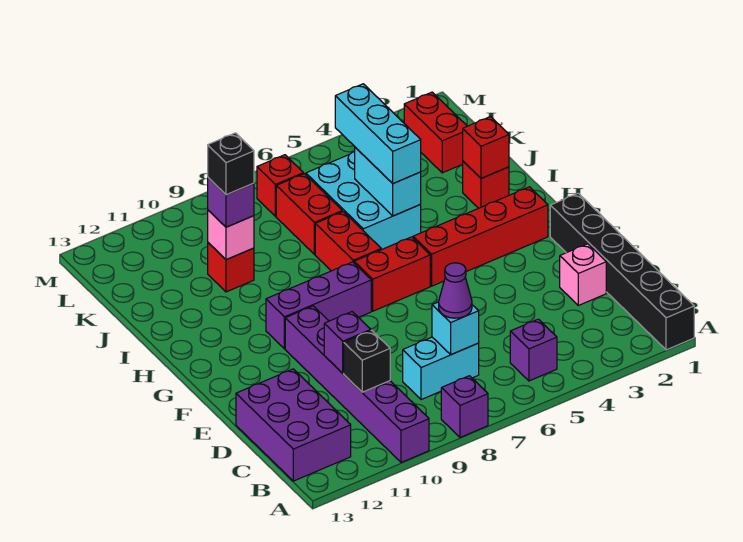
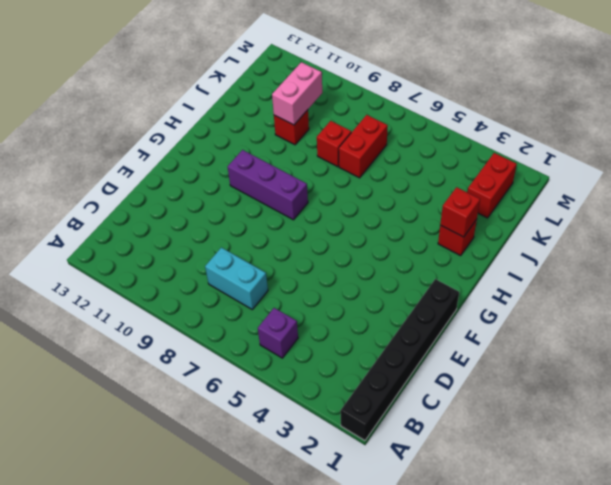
red 1x1 brick [317,121,351,167] -> red 1x1 brick moved to [257,155,304,217]
pink 1x2 brick [272,62,322,125] -> pink 1x1 brick [208,210,254,260]
none -> purple 1x1 brick [441,376,488,437]
none -> purple 1x6 brick [285,306,429,463]
none -> purple 2x3 brick [236,369,351,481]

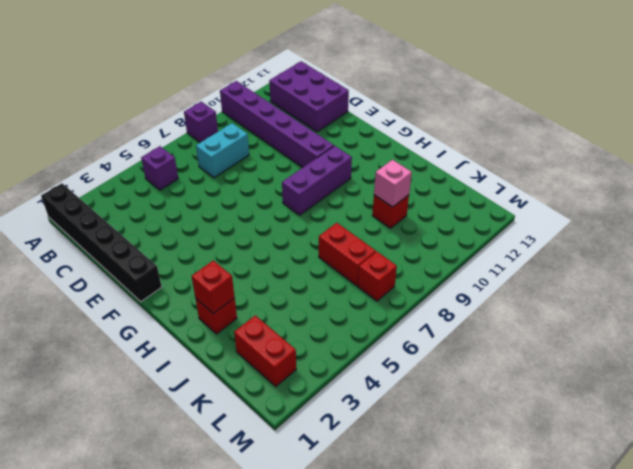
none -> pink 1x1 brick [560,244,606,305]
none -> red 1x4 brick [413,187,548,286]
none -> red 1x2 brick [354,237,430,311]

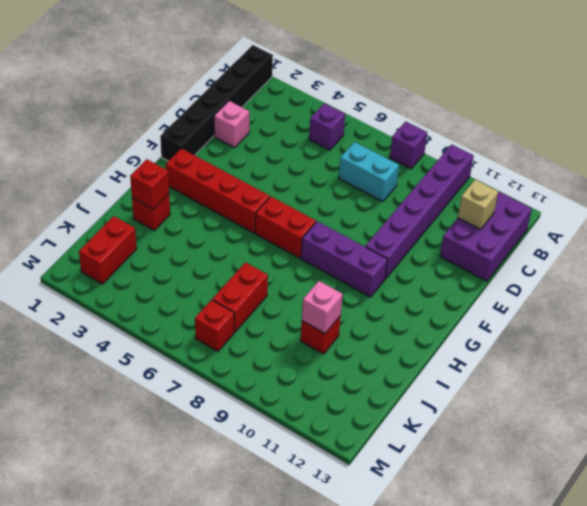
tan 1x1 brick [458,180,498,229] -> none
none -> red 1x2 brick [315,212,381,271]
none -> cyan 2x3 brick [306,152,421,250]
none -> cyan 1x1 brick [432,302,479,355]

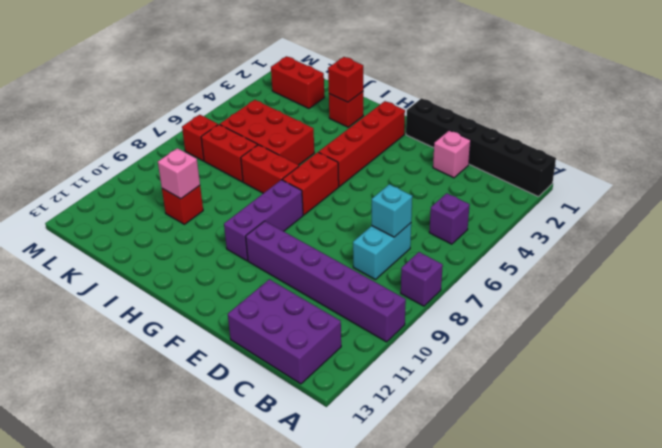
red 2x3 brick [220,100,314,165] -> cyan 2x3 brick [306,152,421,250]
none -> black 1x1 brick [344,330,390,392]
none -> purple 1x1 brick [324,312,371,373]
none -> cyan 1x2 brick [355,147,421,216]

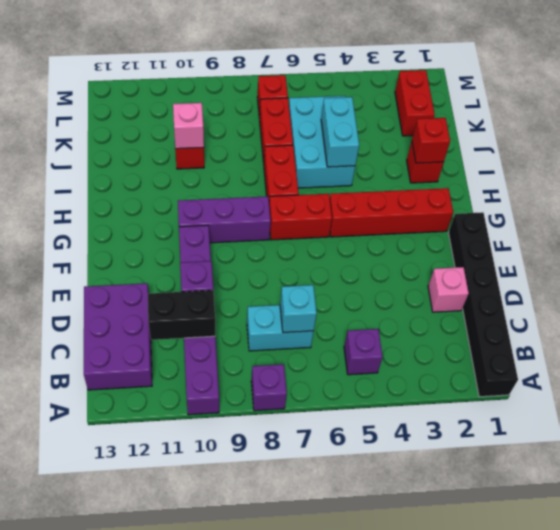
black 1x2 brick [148,290,215,340] -> black 1x1 brick [344,330,390,392]
none -> purple 1x1 cone [439,263,472,318]
none -> cyan 1x3 brick [335,84,421,183]
none -> purple 1x1 brick [208,178,254,227]

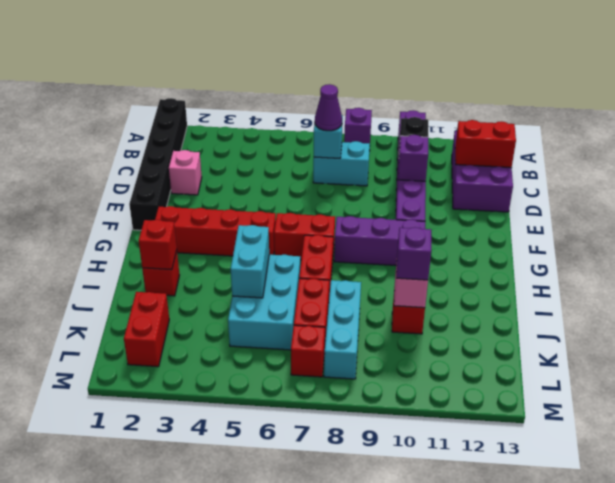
red 1x2 brick [455,120,516,168] -> none
cyan 1x3 brick [324,280,361,379] -> cyan 1x3 brick moved to [335,84,421,183]
none -> purple 1x1 brick [510,319,557,381]
none -> black 1x1 brick [208,133,254,195]

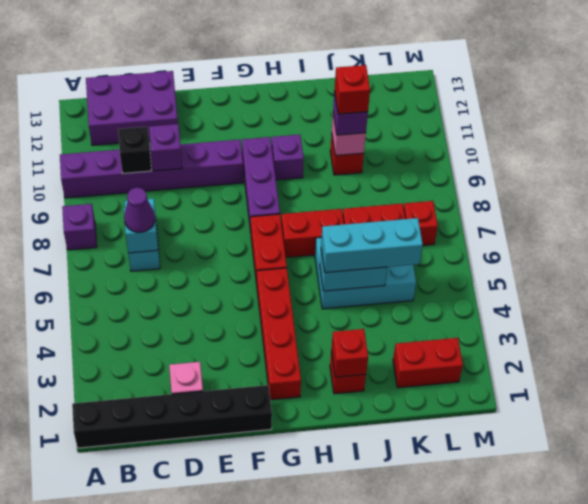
purple 1x1 brick [272,135,304,180] -> purple 1x1 brick moved to [510,319,557,381]
red 1x1 brick [335,65,370,114] -> black 1x1 brick [208,133,254,195]

